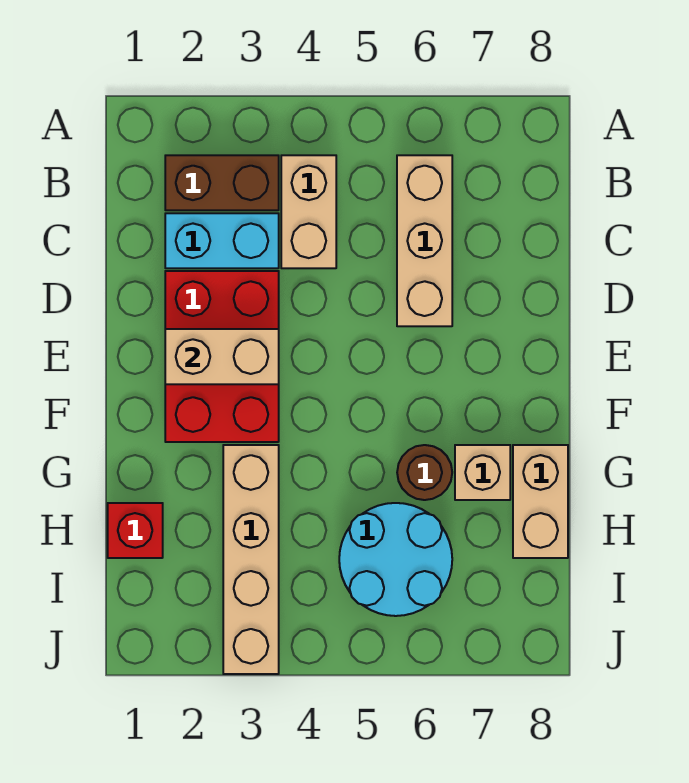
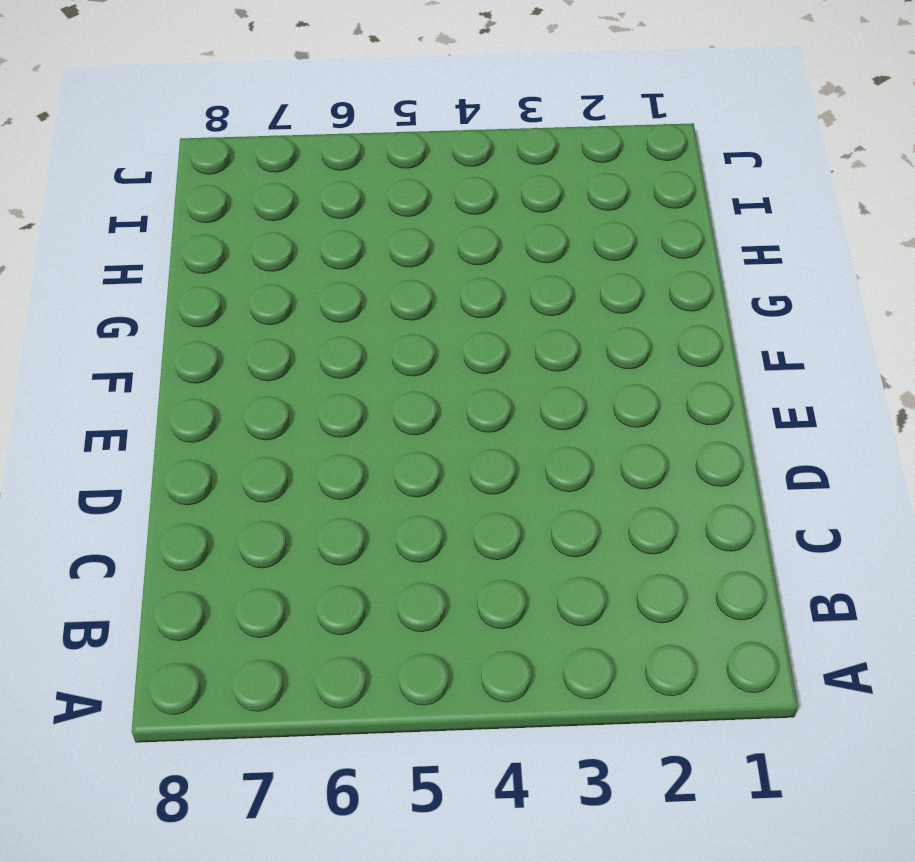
none -> brown 1x2 brick [165,155,279,210]
none -> tan 1x2 brick [281,155,336,268]
none -> tan 1x3 brick [397,155,452,326]

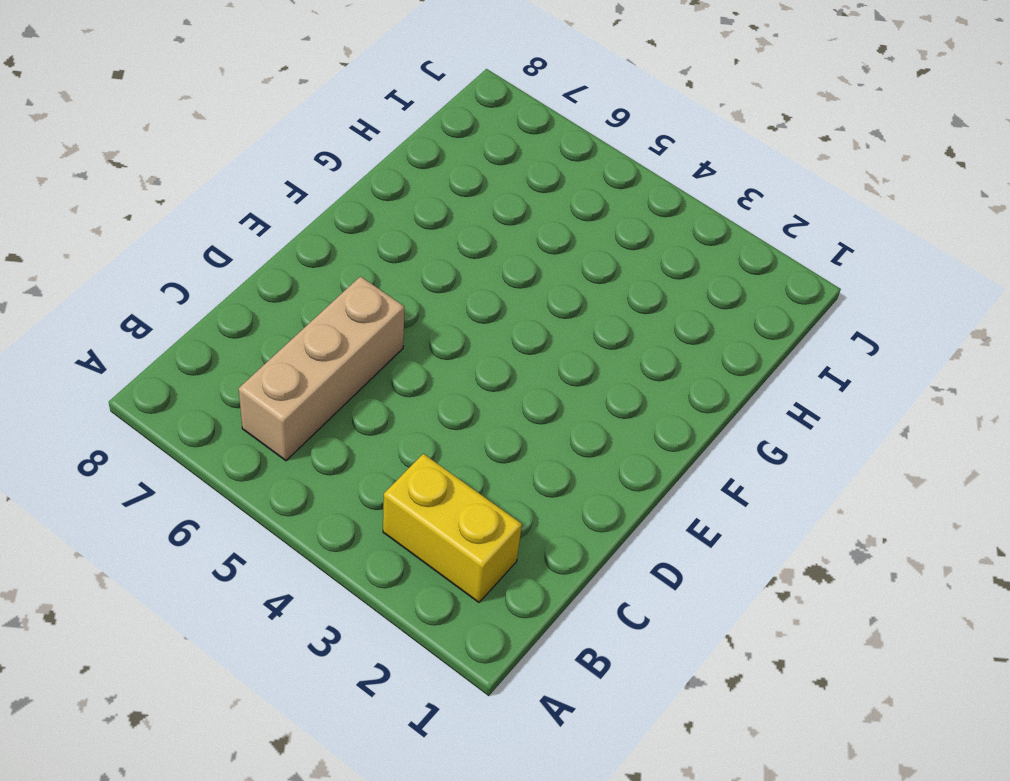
yellow 1x2 brick [383,454,522,602] -> brown 1x2 brick [165,155,279,210]
none -> tan 1x2 brick [281,155,336,268]
none -> cyan 1x2 brick [165,213,279,268]
none -> red 2x3 brick [165,271,279,442]

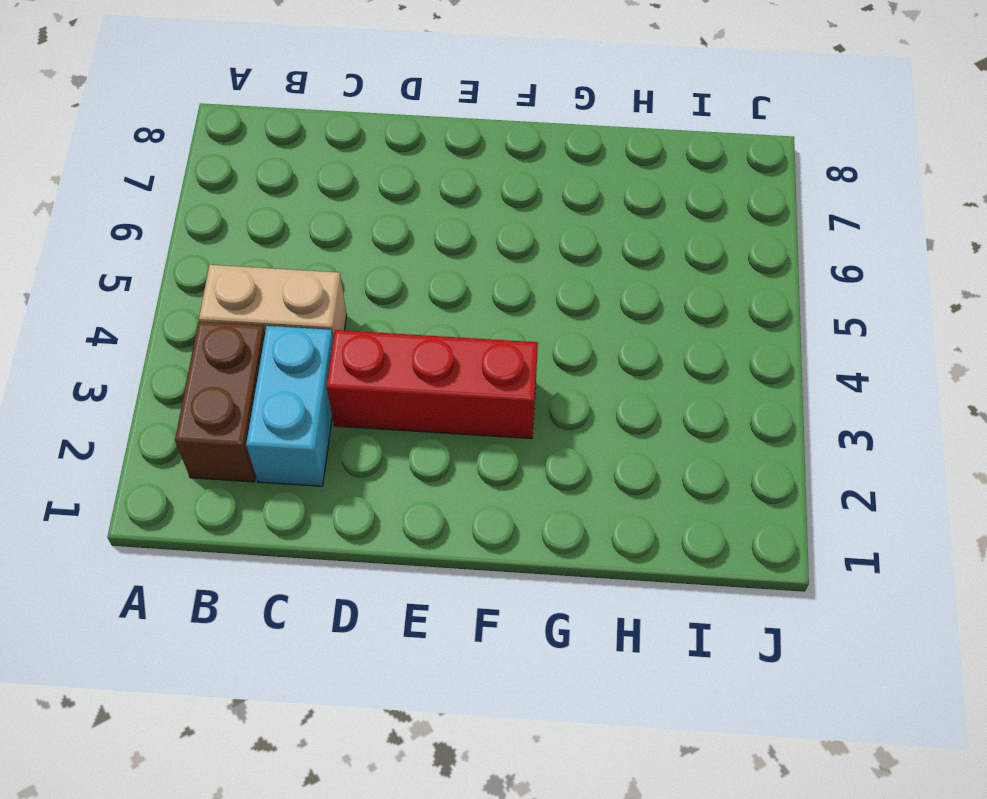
red 1x3 brick [327,330,538,439] -> red 2x3 brick [165,271,279,442]
none -> tan 1x3 brick [397,155,452,326]
none -> tan 1x4 brick [223,445,279,674]
none -> brown 1x1 round brick [397,445,452,500]

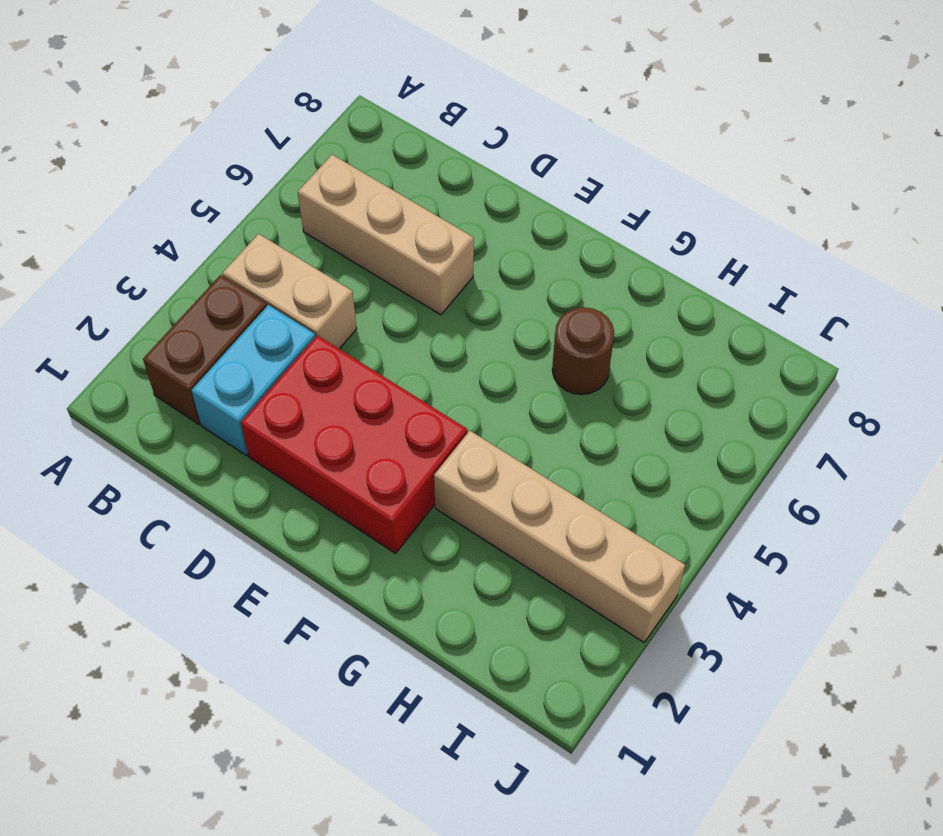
none -> tan 1x1 brick [455,445,510,500]
none -> tan 1x2 brick [513,445,568,558]
none -> red 1x1 brick [108,503,163,558]

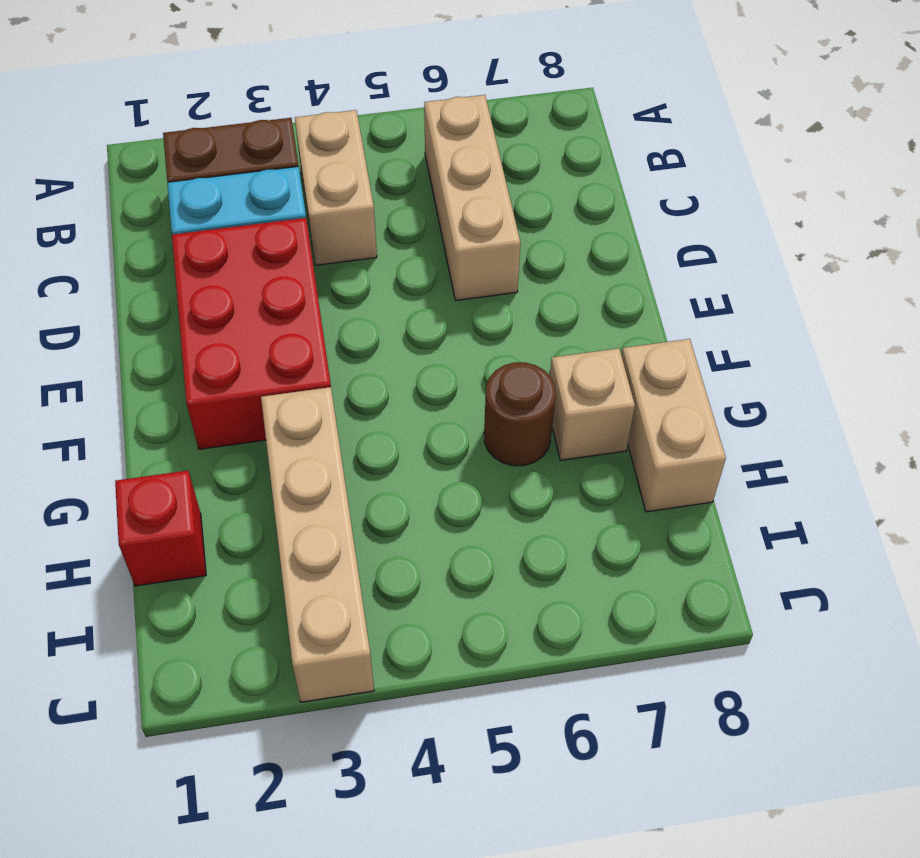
none -> cyan 2x2 round brick [339,503,452,616]
none -> tan 1x2 brick [165,329,279,384]

